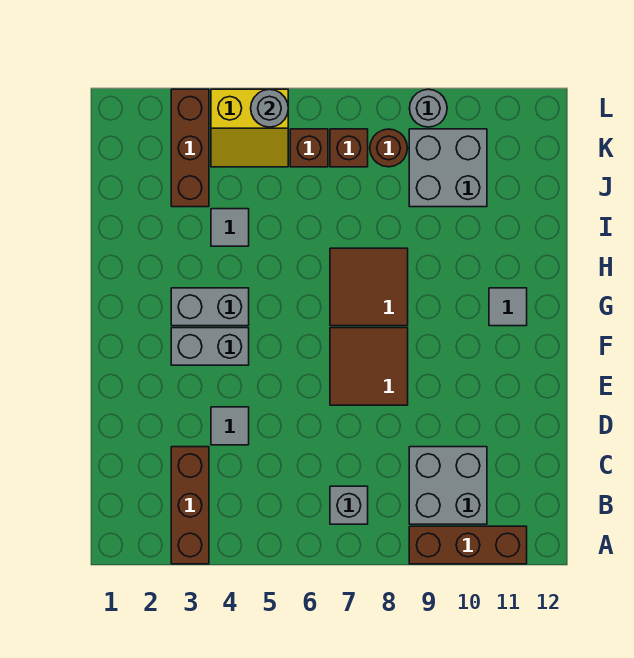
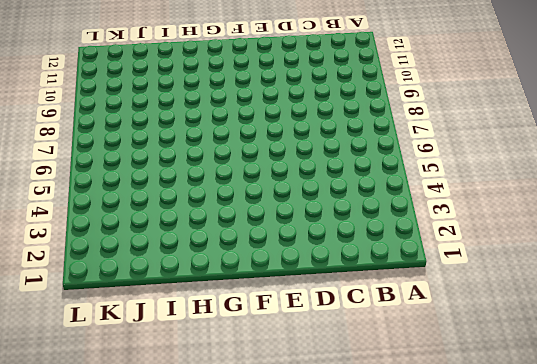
none -> brown 1x3 brick [171,447,209,564]
none -> brown 1x3 brick [409,526,527,564]
none -> grey 1x1 brick [330,486,368,524]

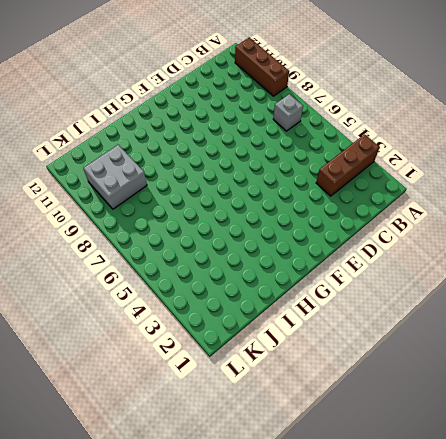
none -> grey 2x2 brick [409,447,487,524]
none -> grey 1x1 tile [211,407,249,445]
none -> brown 2x2 tile [330,328,408,405]

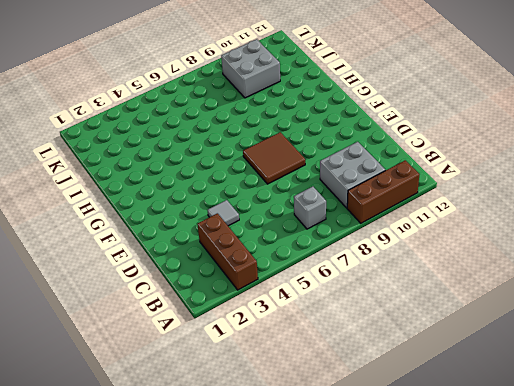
none -> grey 1x2 brick [171,328,249,365]
none -> grey 1x2 brick [171,288,249,326]
none -> brown 2x2 tile [330,248,408,326]

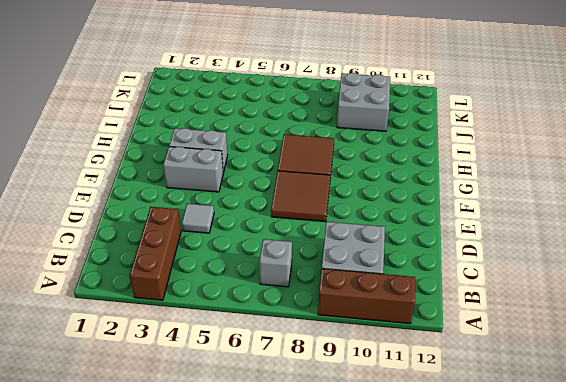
none -> grey 1x1 tile [489,288,527,326]
none -> grey 1x1 tile [211,209,249,246]
none -> brown 1x3 brick [171,89,209,207]

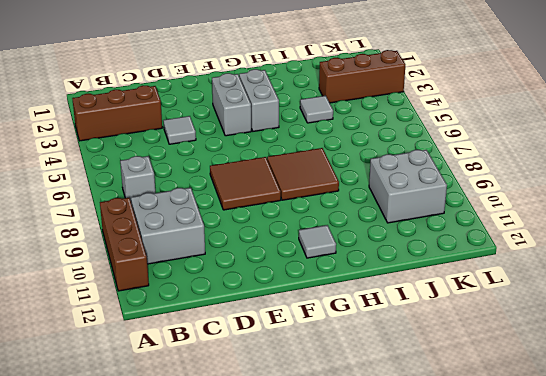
none -> yellow 2x2 slope [211,89,288,167]
none -> brown 1x1 brick [290,129,328,167]
none -> brown 1x1 brick [330,129,368,167]

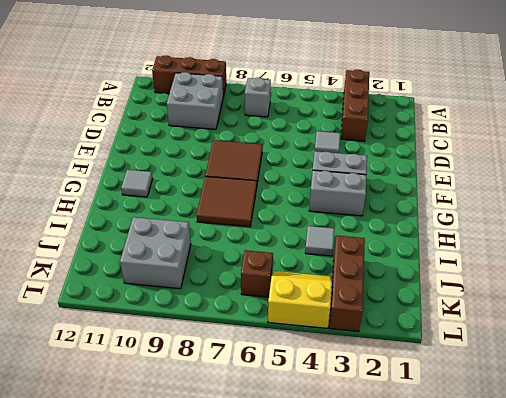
none -> brown 1x1 brick [330,129,368,167]
none -> brown 1x1 round brick [370,129,407,167]
none -> grey 1x1 round brick [409,89,447,127]

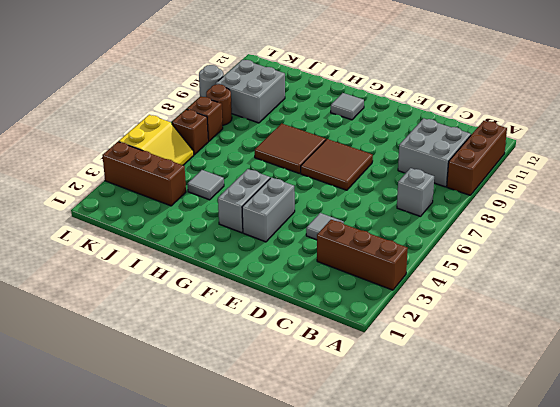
none -> grey 1x1 round brick [251,89,288,127]

